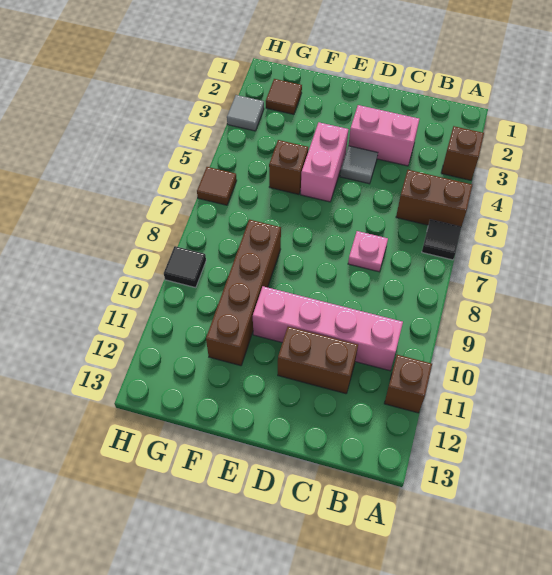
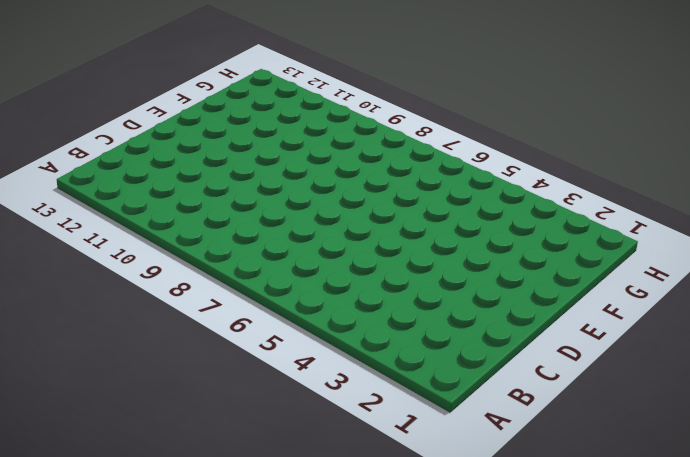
none -> brown 1x1 brick [441,126,484,180]
none -> brown 1x2 brick [396,170,472,227]
none -> black 1x1 tile [422,220,461,260]

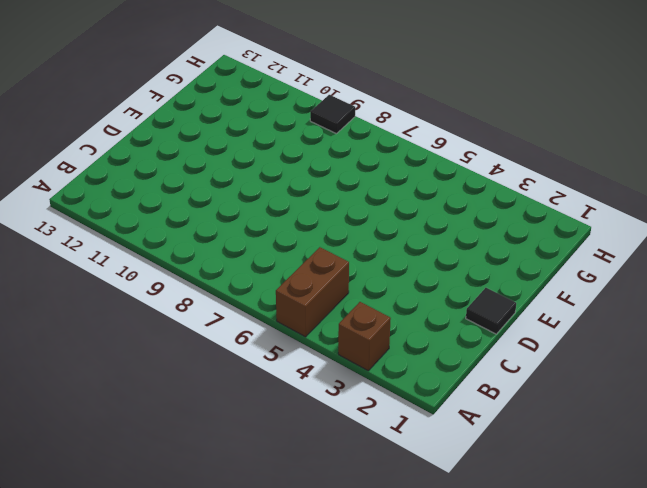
black 1x1 tile [466,288,516,334] -> black 1x1 tile moved to [422,220,461,260]
none -> brown 1x1 brick [384,355,432,413]
none -> pink 1x4 brick [253,286,403,371]
none -> pink 1x2 brick [349,105,419,166]

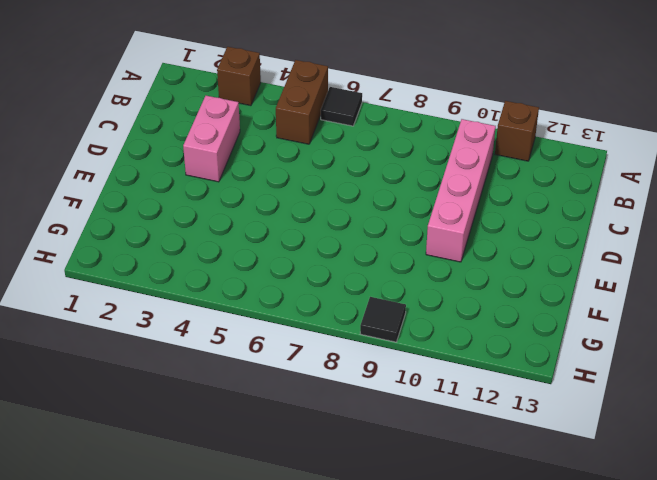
none -> pink 1x1 plate [348,231,388,272]
none -> brown 1x2 brick [278,327,358,394]
none -> grey 1x1 tile [340,146,378,184]

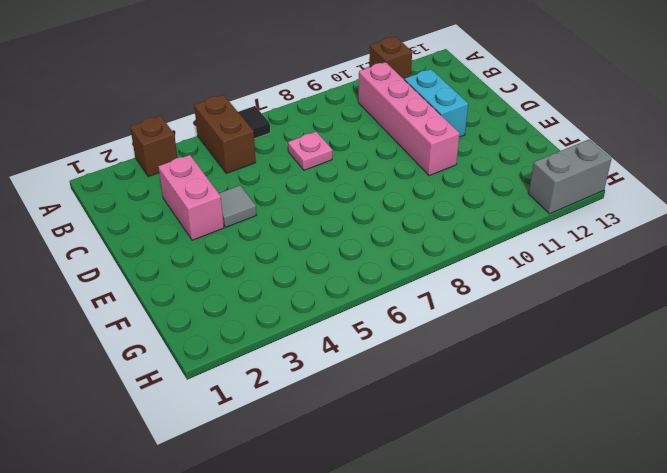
cyan 1x2 brick [405,69,468,137] -> brown 1x2 brick [278,327,358,394]
grey 1x2 brick [528,139,612,214] -> none
none -> pink 1x2 brick [301,122,348,202]
none -> brown 1x1 brick [269,140,308,194]
none -> brown 1x4 brick [206,220,281,366]

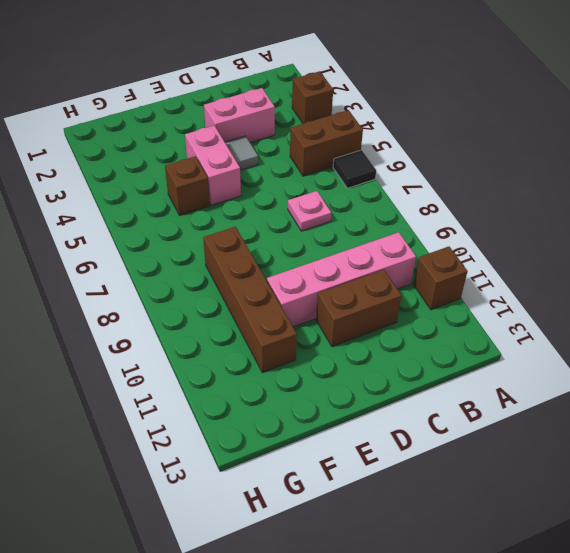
none -> brown 1x1 tile [266,79,302,114]
none -> grey 1x1 tile [227,95,264,131]
none -> brown 1x1 tile [197,167,237,205]

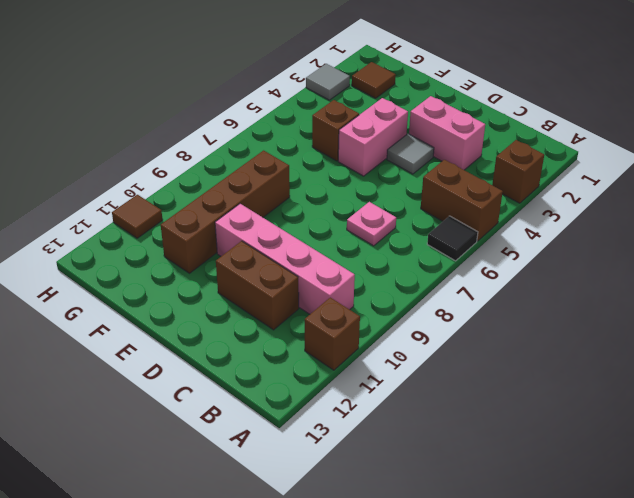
brown 1x1 tile [112,195,163,238] -> brown 1x1 tile moved to [197,167,237,205]
none -> black 1x1 tile [164,246,206,288]

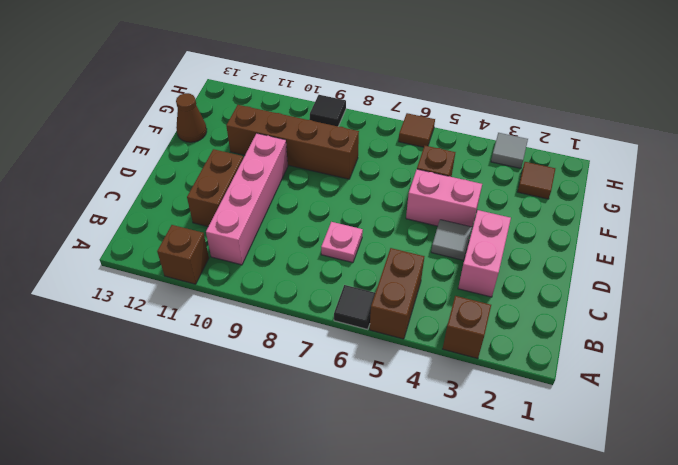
brown 1x1 cone [176,93,207,142] -> none

